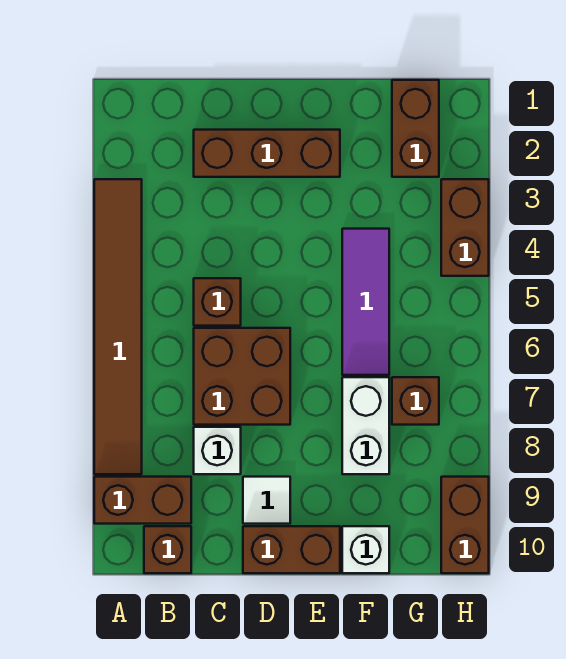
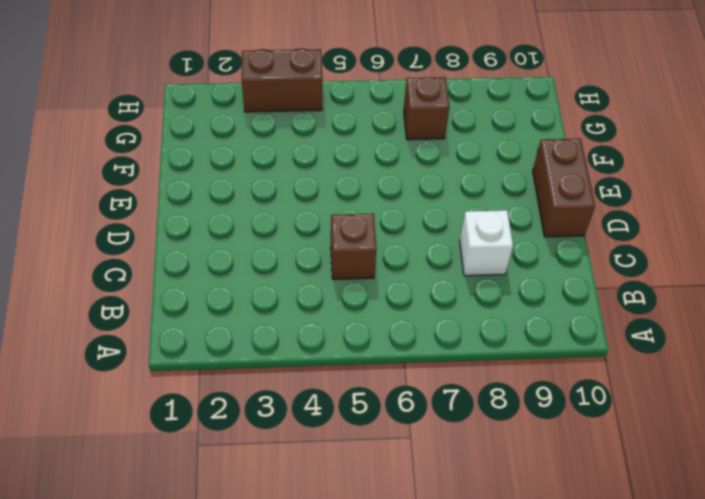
none -> brown 1x6 tile [94,179,142,474]
none -> brown 1x2 brick [94,477,191,524]
none -> brown 1x1 brick [144,526,191,573]

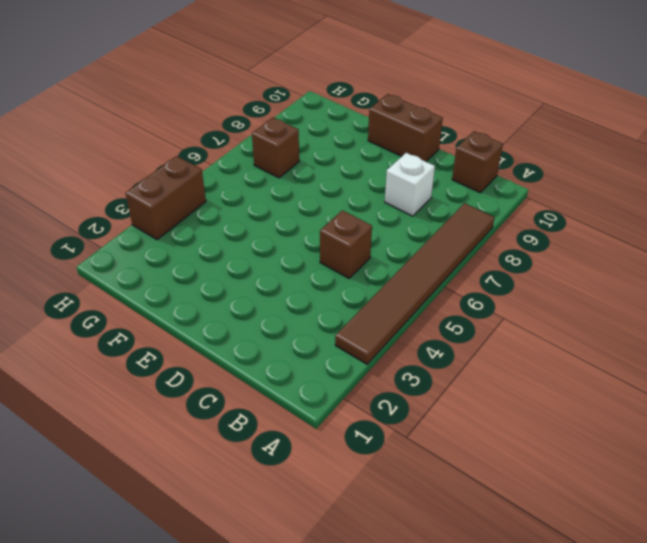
none -> brown 1x2 brick [94,477,191,524]
none -> brown 1x3 brick [194,130,340,177]
none -> brown 2x2 brick [194,328,290,425]

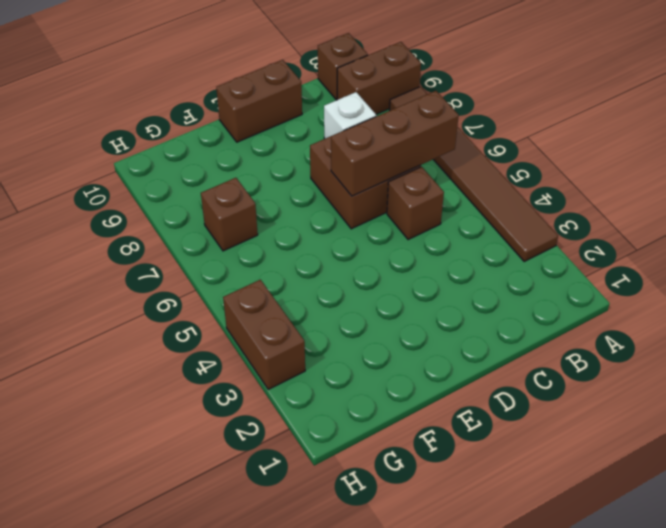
brown 1x3 brick [331,91,459,196] -> brown 1x3 brick moved to [194,130,340,177]
none -> white 1x1 tile [243,477,290,524]
none -> purple 1x3 tile [342,229,389,375]
none -> white 1x2 brick [342,377,389,474]

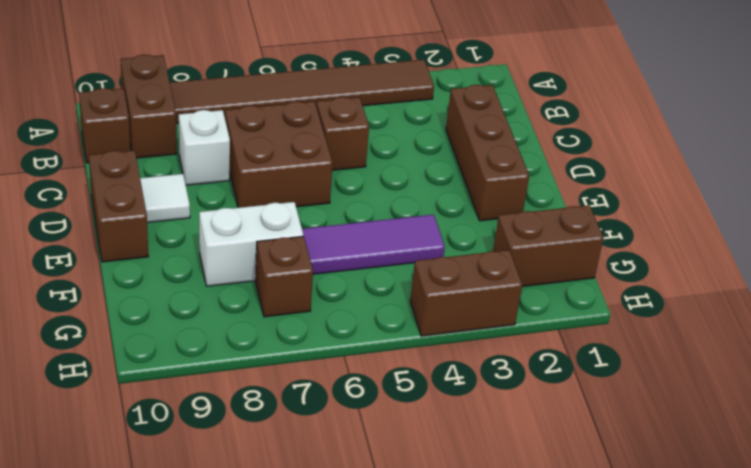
none -> white 1x1 brick [342,526,389,573]
none -> brown 1x2 brick [441,477,489,573]

